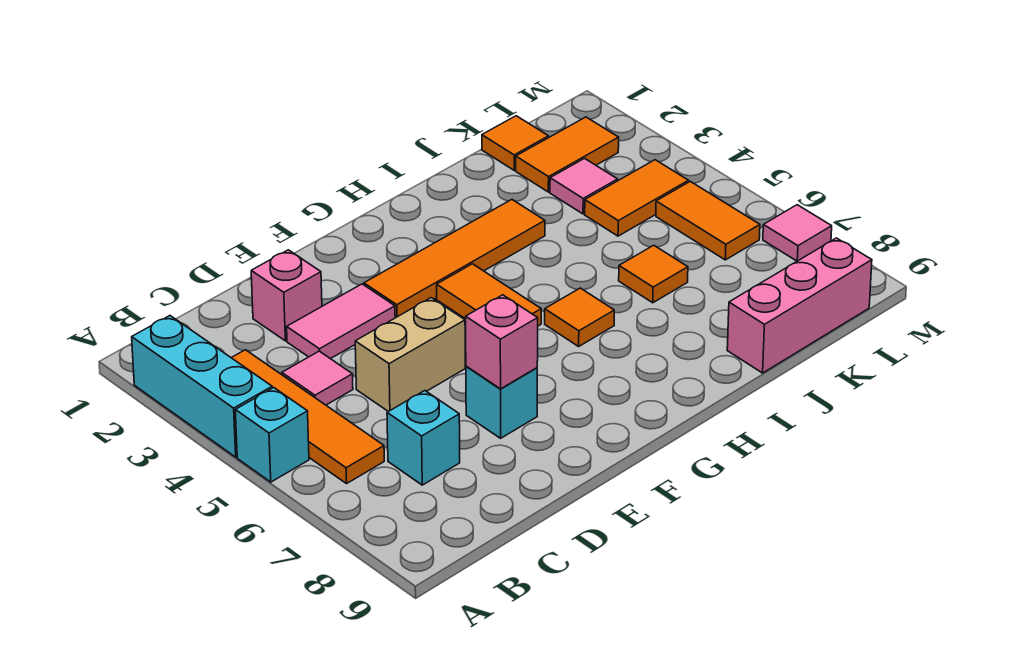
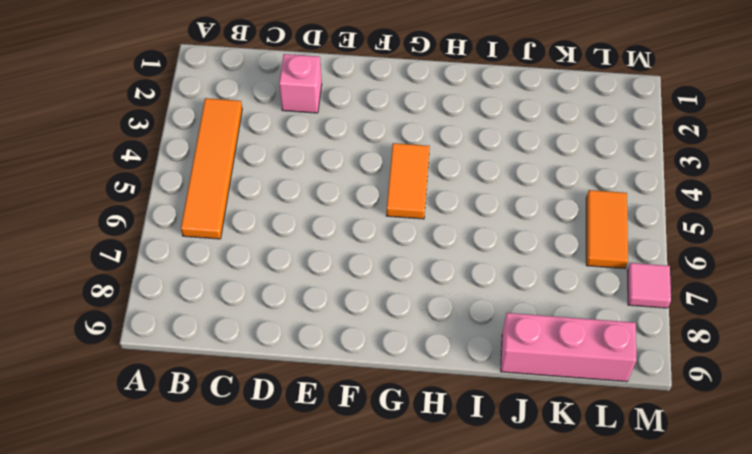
none -> cyan 1x3 brick [132,316,272,457]
none -> cyan 1x1 brick [235,388,309,482]
none -> pink 1x1 tile [282,351,353,405]

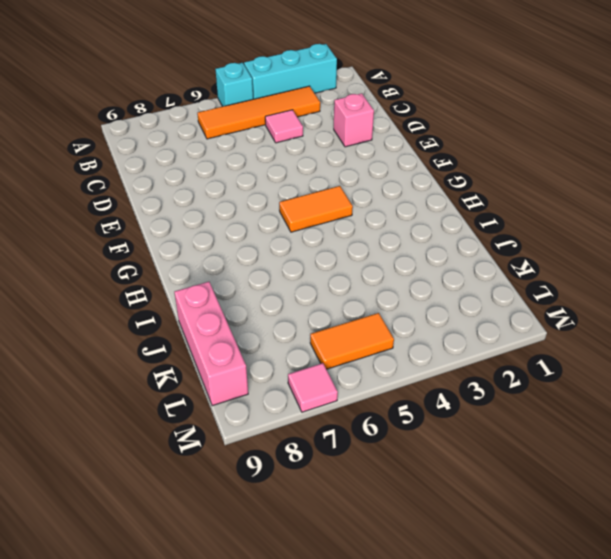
none -> cyan 1x1 brick [387,391,460,485]
none -> pink 1x2 tile [287,284,395,359]
none -> tan 1x2 brick [355,298,465,412]

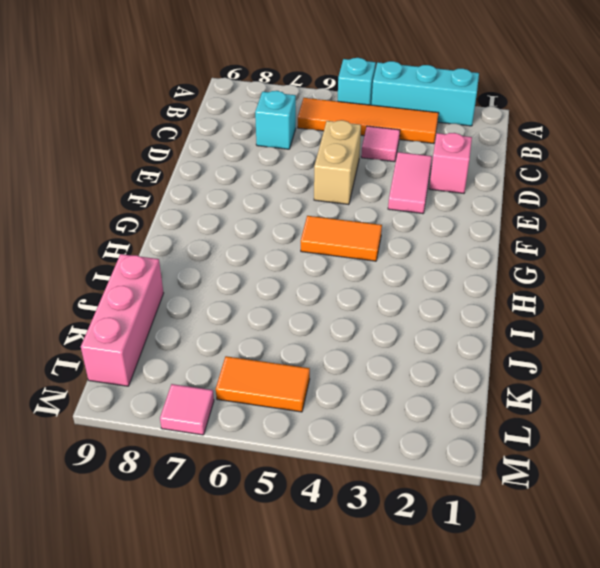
none -> cyan 1x1 brick [466,366,537,438]
none -> orange 1x4 tile [364,200,545,318]
none -> orange 1x1 tile [545,288,614,346]

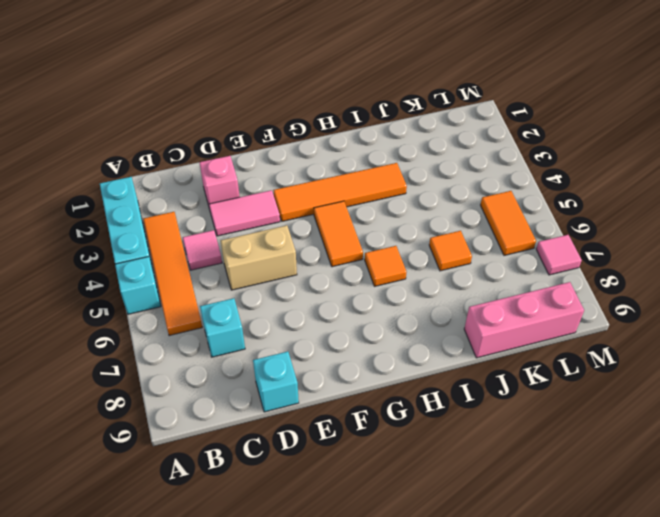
cyan 1x1 brick [253,351,299,412] -> cyan 1x1 brick moved to [466,366,537,438]
none -> orange 1x1 tile [482,116,549,170]
none -> orange 1x2 tile [516,117,619,192]
none -> pink 1x1 tile [550,158,618,214]

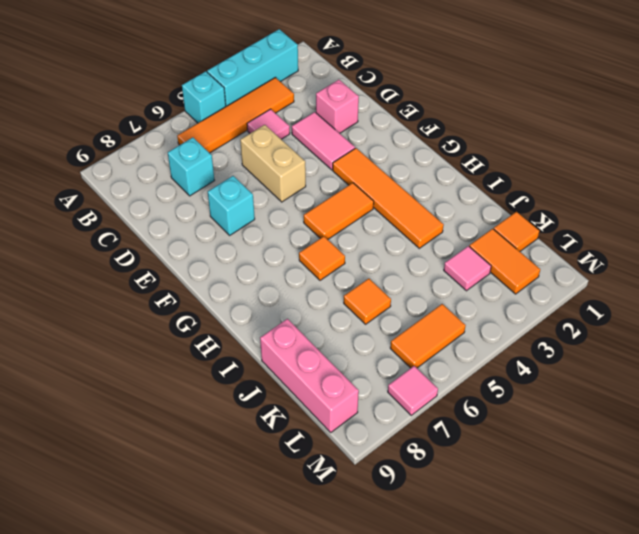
none -> orange 1x2 tile [585,160,689,236]
none -> pink 1x1 brick [465,295,538,389]

